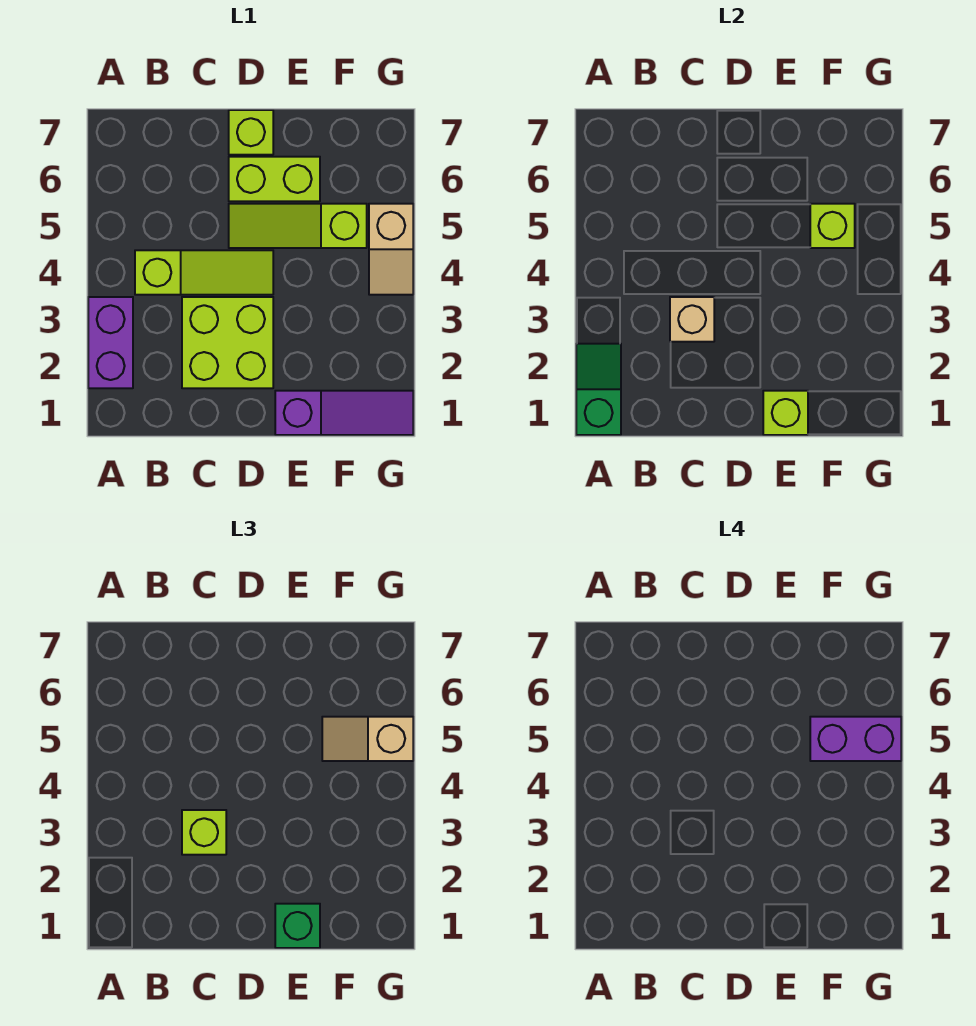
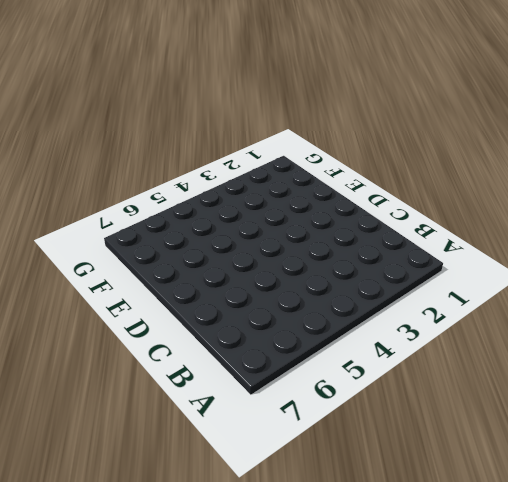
none -> purple 1x2 brick [88,297,133,388]
none -> lime 1x3 slope [135,250,273,295]
none -> lime 2x2 brick [182,297,273,388]

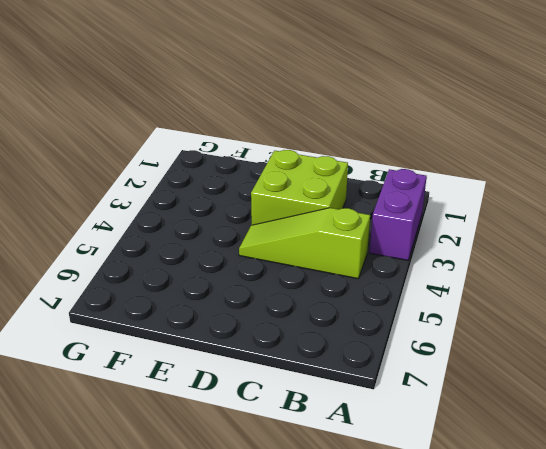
none -> lime 1x3 slope [229,204,367,248]
none -> lime 1x2 brick [229,157,320,201]
none -> lime 1x1 brick [229,110,273,155]

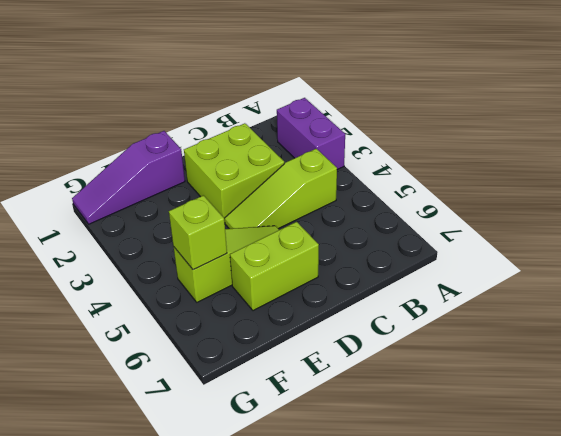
none -> lime 1x1 brick [229,110,273,155]
none -> tan 1x2 slope [369,204,413,295]
none -> green 1x2 slope [576,344,621,435]

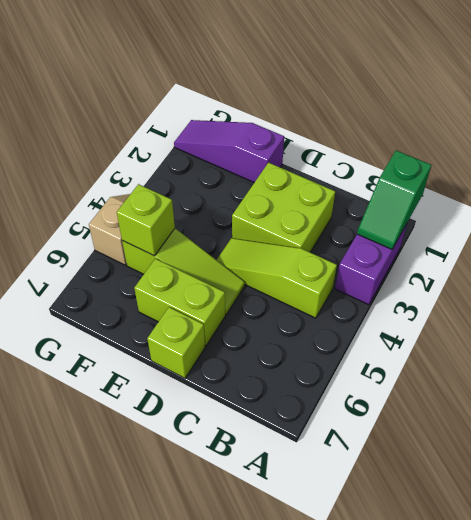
none -> tan 1x1 brick [670,297,714,342]
none -> lime 1x1 brick [763,391,808,435]
none -> lime 1x1 brick [182,810,226,855]

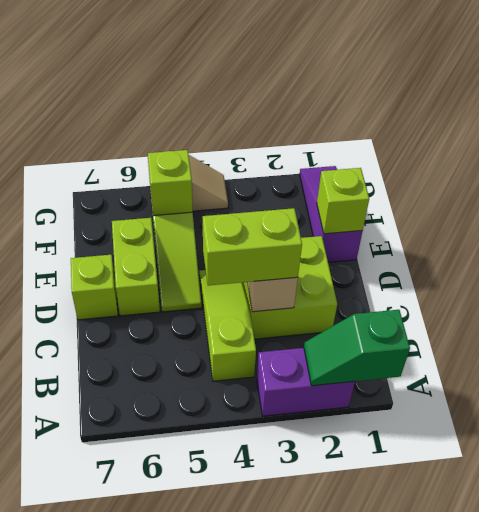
lime 1x2 brick [203,208,302,286] -> lime 1x1 brick [182,810,226,855]
none -> green 1x1 brick [275,904,320,948]
none -> tan 1x2 slope [322,717,413,761]
none -> purple 1x2 brick [810,717,901,761]

